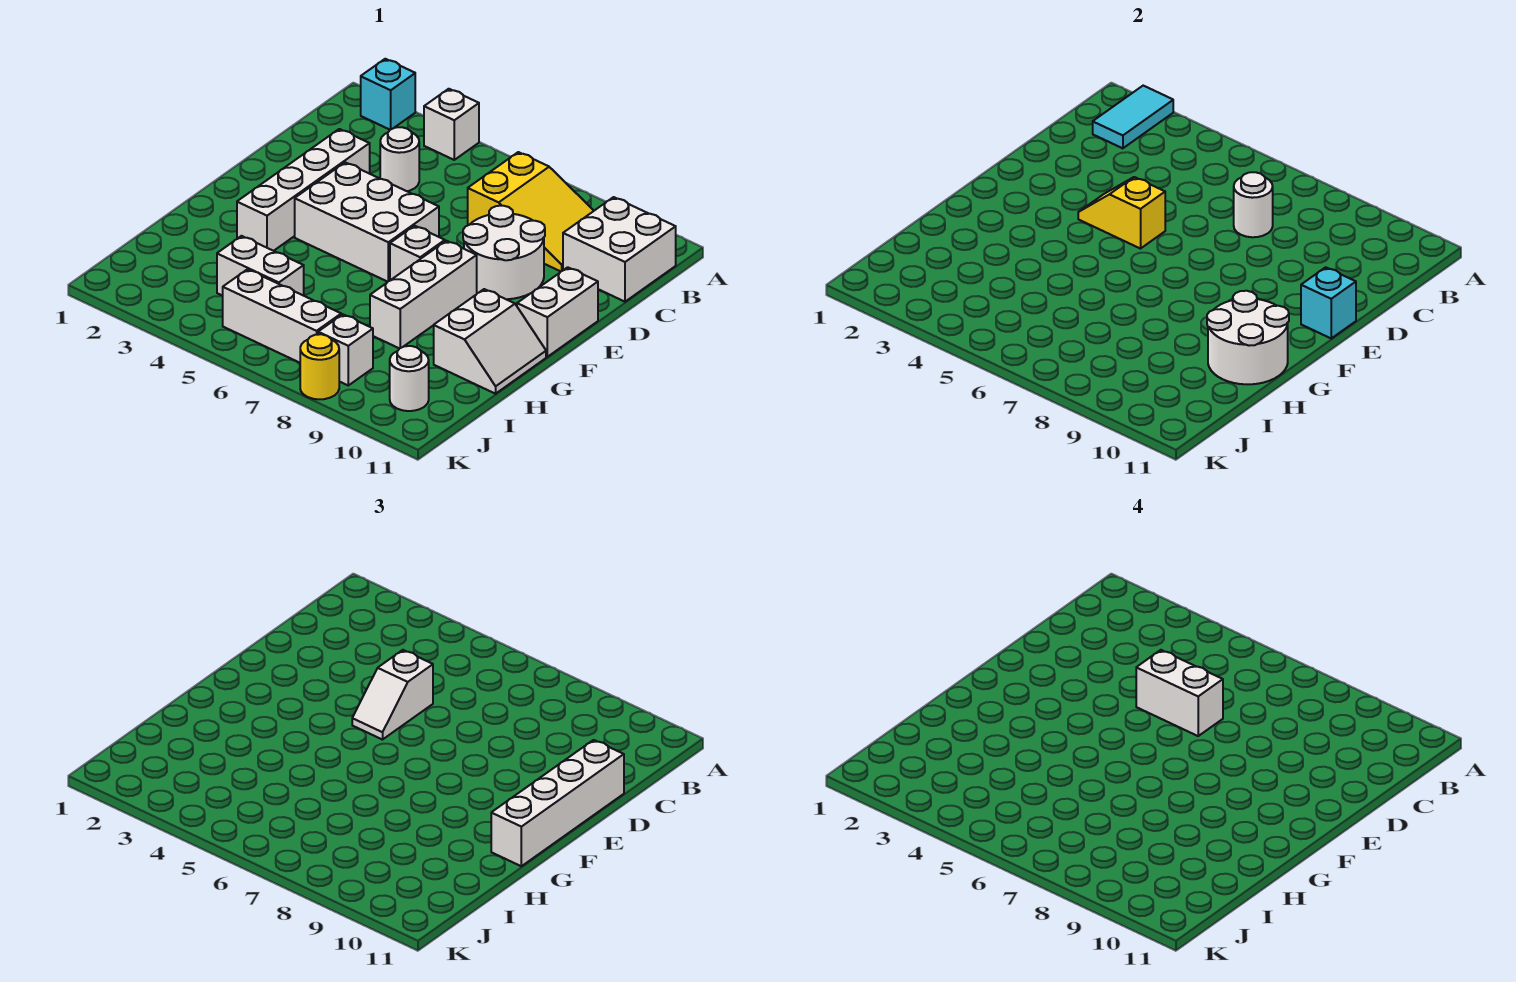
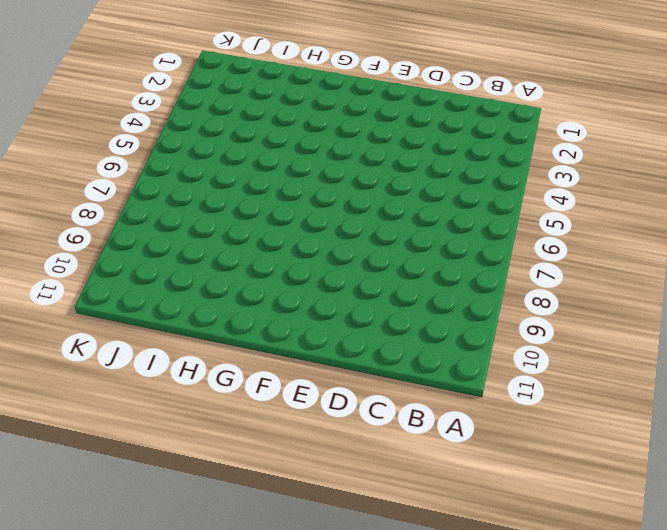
none -> cyan 1x1 brick [361,59,415,130]
none -> white 1x1 brick [424,89,479,160]
none -> yellow 2x3 slope [468,152,594,271]

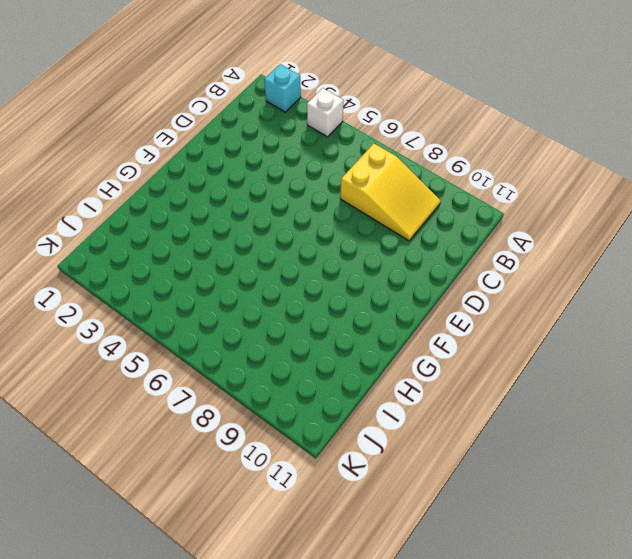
none -> white 2x2 brick [563,197,676,302]
none -> white 1x1 round brick [380,127,419,191]
none -> white 1x4 brick [237,129,370,251]

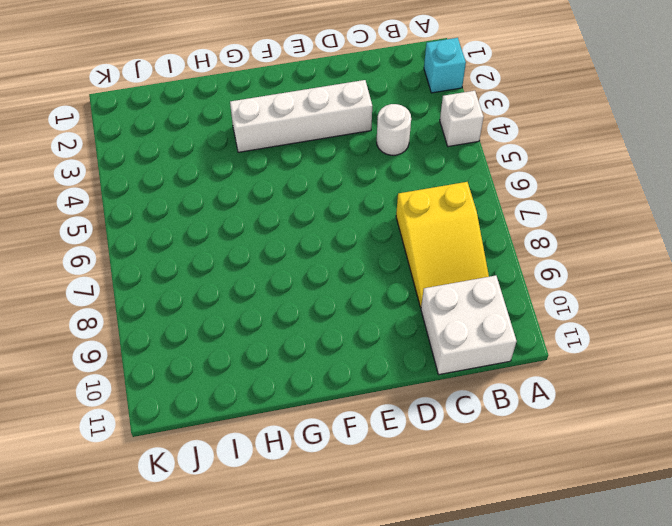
none -> white 2x2 round brick [463,206,545,299]
none -> white 2x3 brick [295,162,439,282]
none -> white 1x2 brick [517,267,598,357]

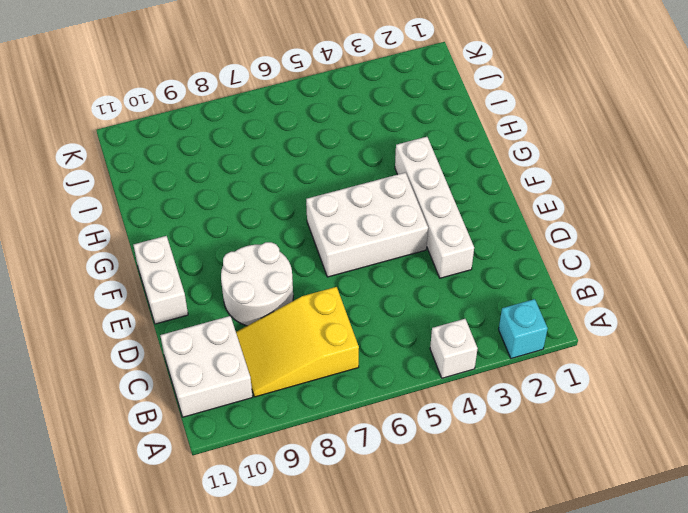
none -> white 1x1 round brick [380,127,419,191]
none -> white 1x1 brick [390,226,445,280]
none -> white 1x3 brick [370,241,477,349]

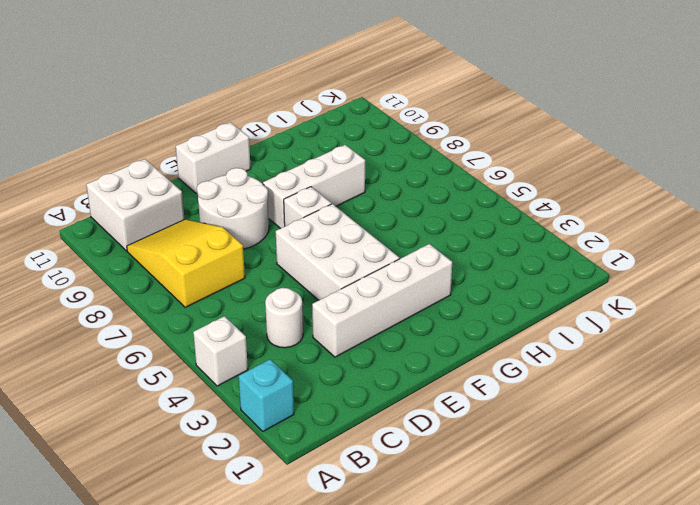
none -> white 2x2 slope [434,289,546,394]
none -> white 1x2 brick [217,236,304,296]
none -> white 1x3 brick [223,269,341,363]

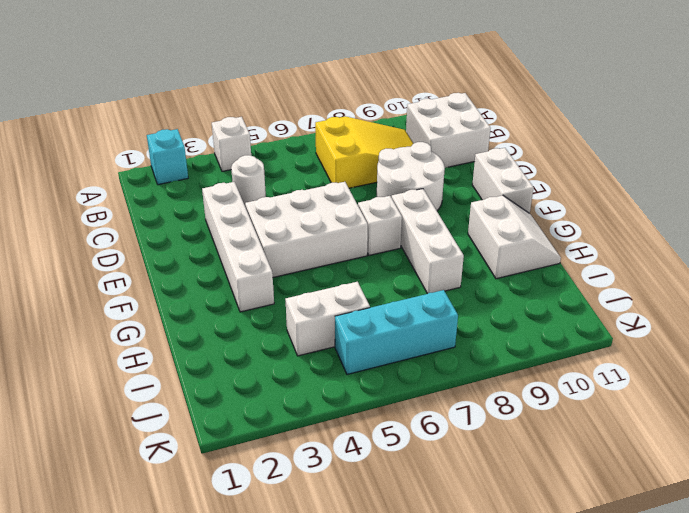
cyan 1x3 brick [335,290,458,374] -> white 1x3 brick [223,269,341,363]
none -> white 1x1 brick [318,314,373,385]
none -> white 1x1 round brick [390,346,429,411]
none -> yellow 1x1 round brick [300,334,339,399]

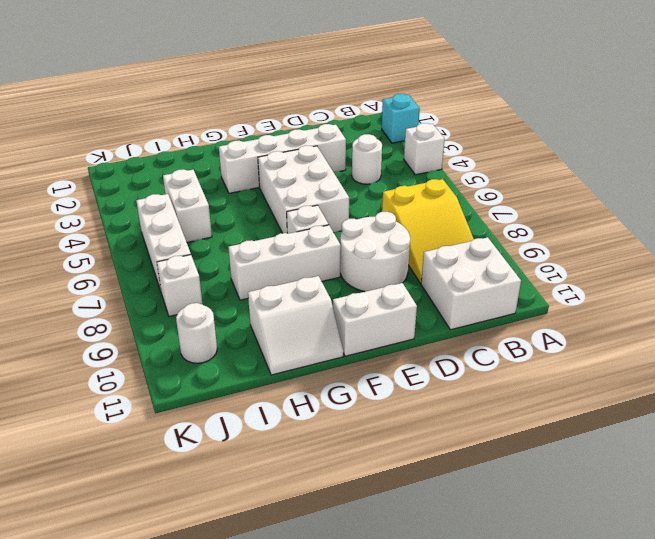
none -> yellow 1x1 round brick [300,334,339,399]
none -> cyan 1x2 tile [1093,86,1173,148]
none -> white 1x1 round brick [1234,172,1273,237]

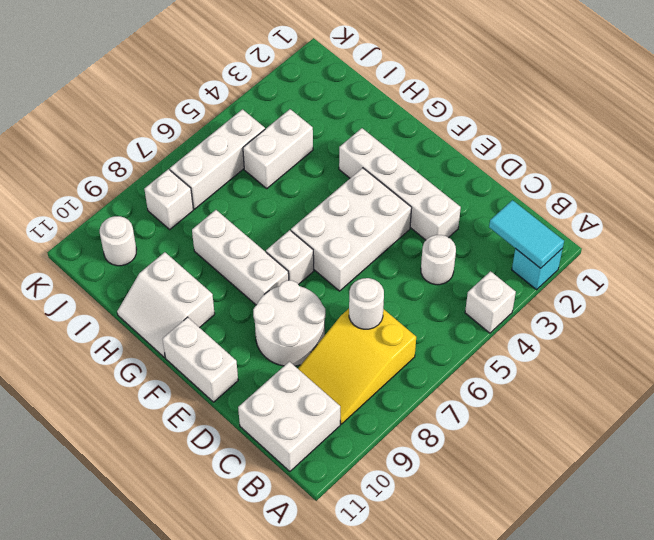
none -> yellow 1x1 round brick [300,334,339,399]
none -> yellow 1x2 slope [1078,177,1165,249]
none -> cyan 1x1 brick [1301,267,1356,338]

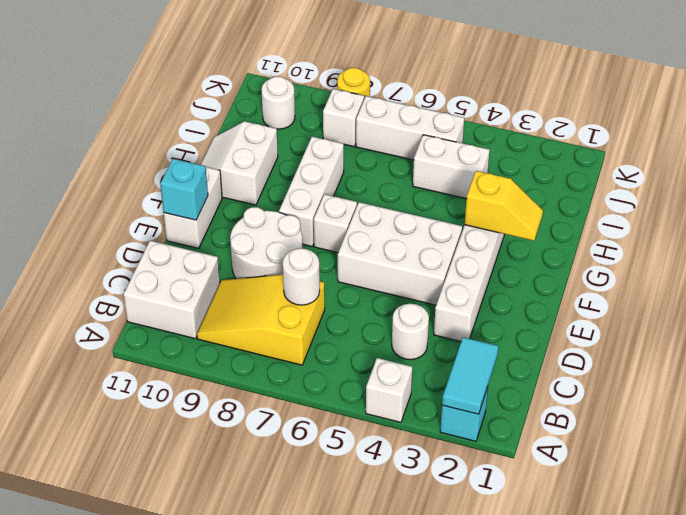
yellow 1x2 slope [465,171,543,241] -> yellow 1x2 slope moved to [1078,177,1165,249]
none -> white 2x2 round brick [1207,291,1289,384]
none -> white 1x2 slope [352,650,433,740]
none -> white 1x4 brick [491,740,624,866]

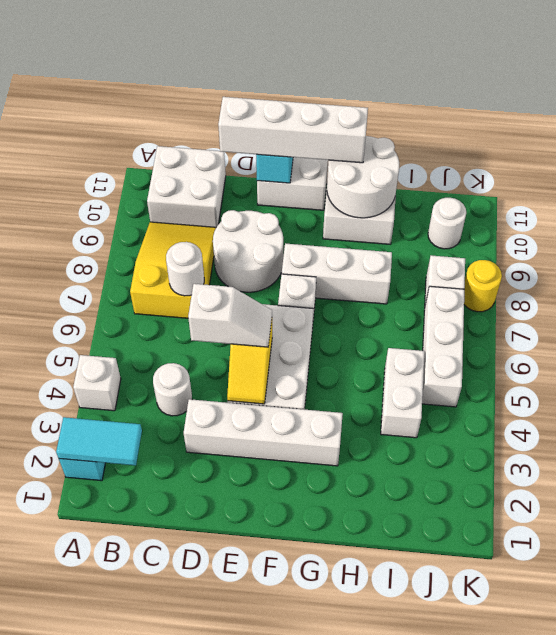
none -> white 1x2 brick [1136,650,1223,736]

